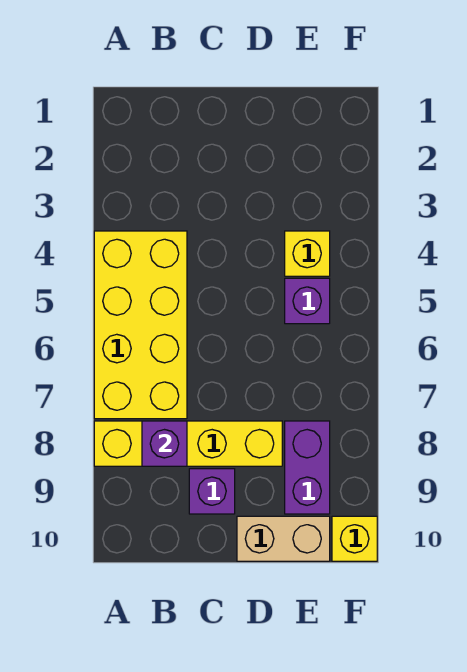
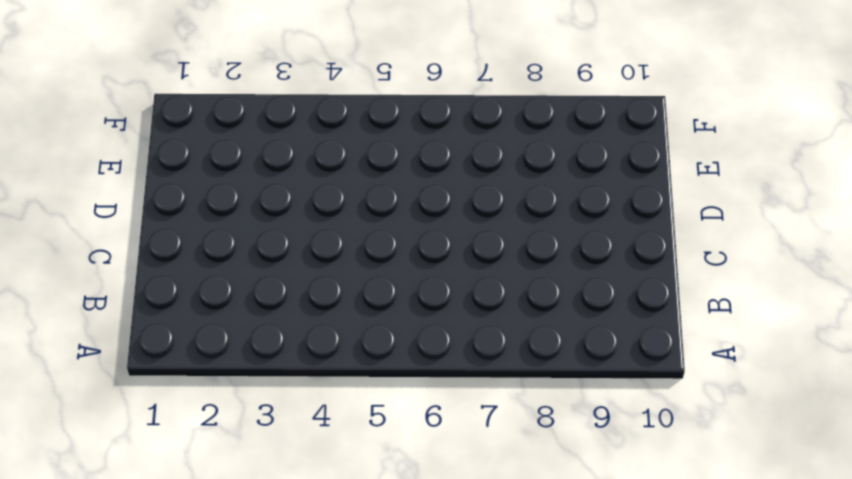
none -> yellow 2x4 brick [94,231,187,419]
none -> yellow 1x4 brick [94,421,282,466]

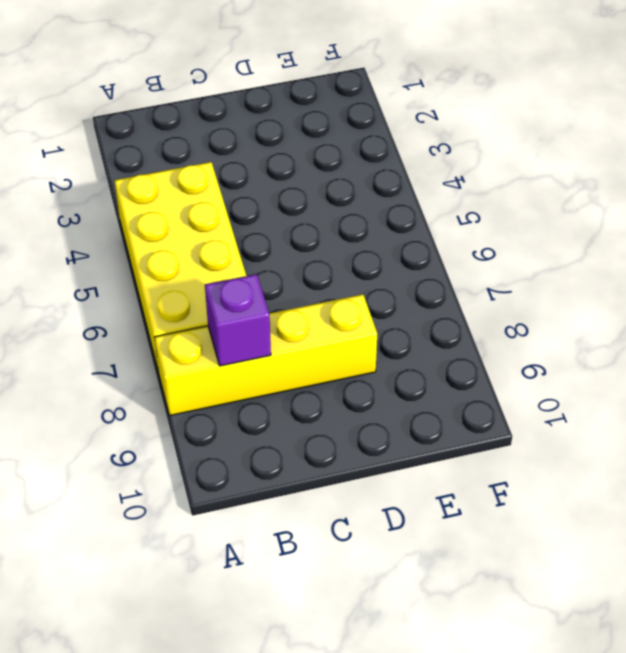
none -> purple 1x1 brick [189,469,235,514]
none -> tan 1x2 brick [237,516,330,561]

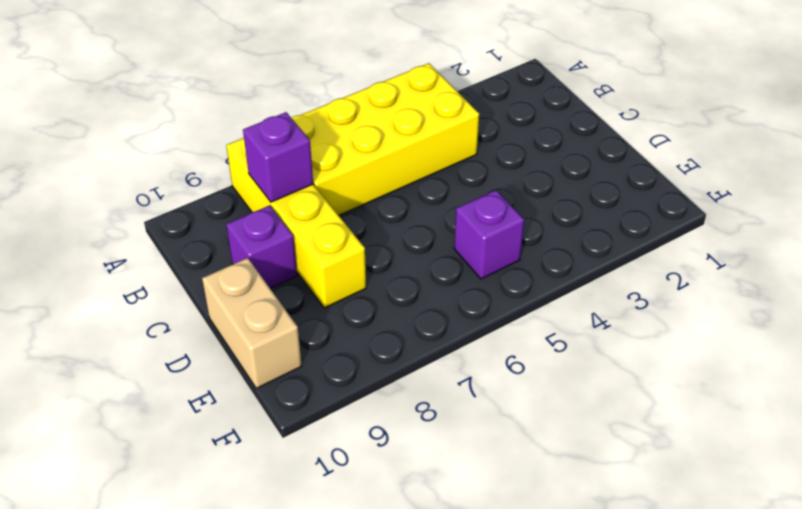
none -> yellow 1x1 brick [285,231,330,276]
none -> purple 1x2 brick [285,421,330,514]

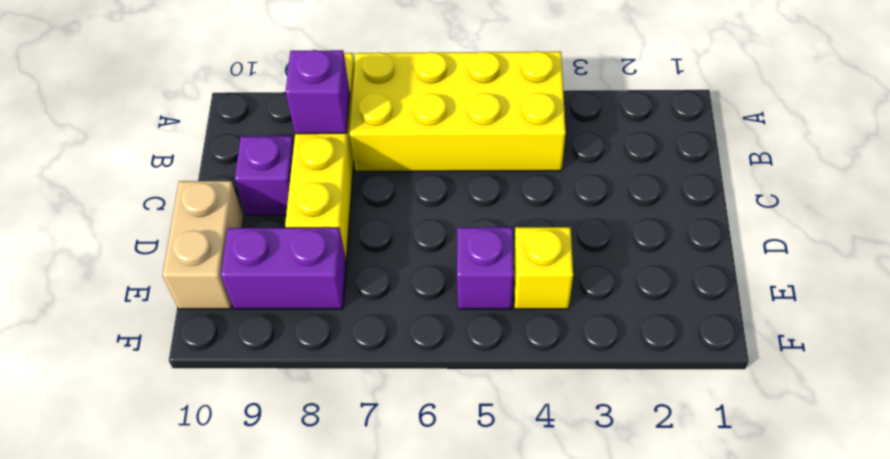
none -> yellow 1x1 brick [332,516,377,561]

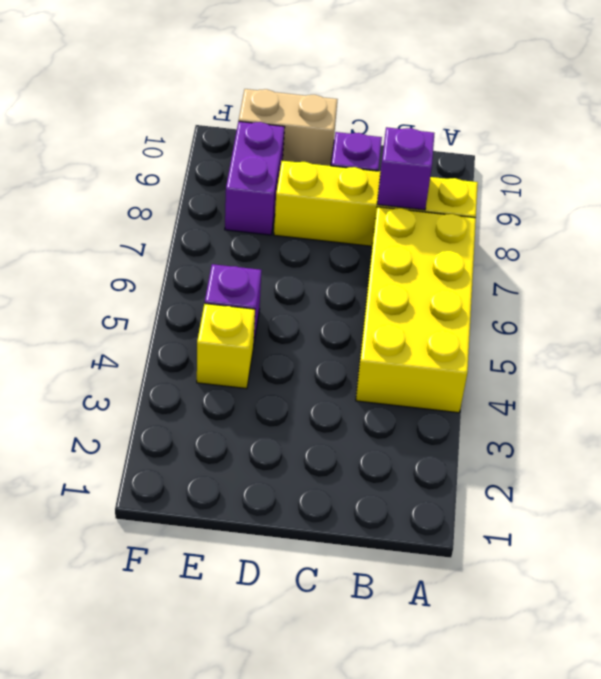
none -> yellow 1x1 brick [332,516,377,561]

